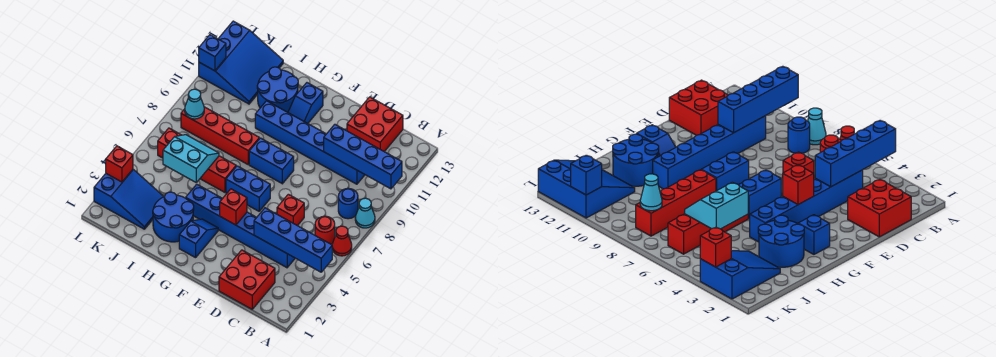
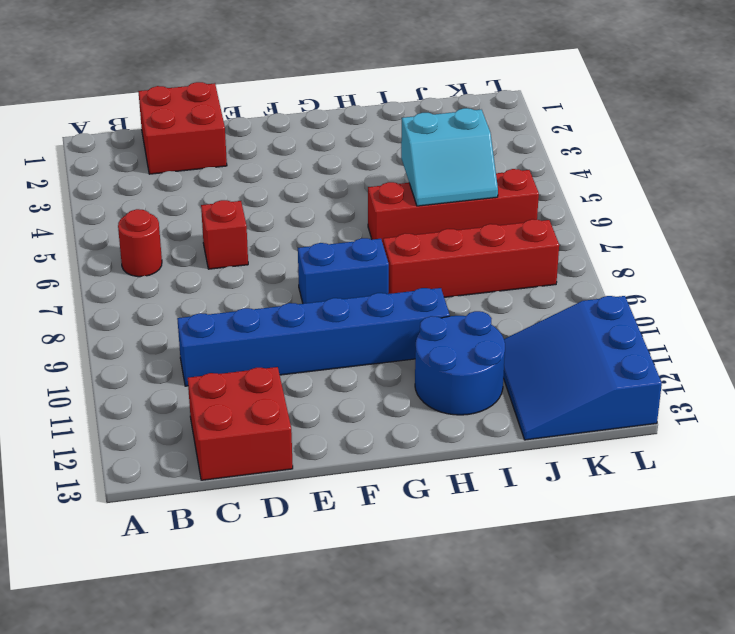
none -> red 1x1 cone [332,226,352,256]
none -> cyan 1x1 cone [355,198,375,228]
none -> blue 1x1 round brick [338,188,358,219]

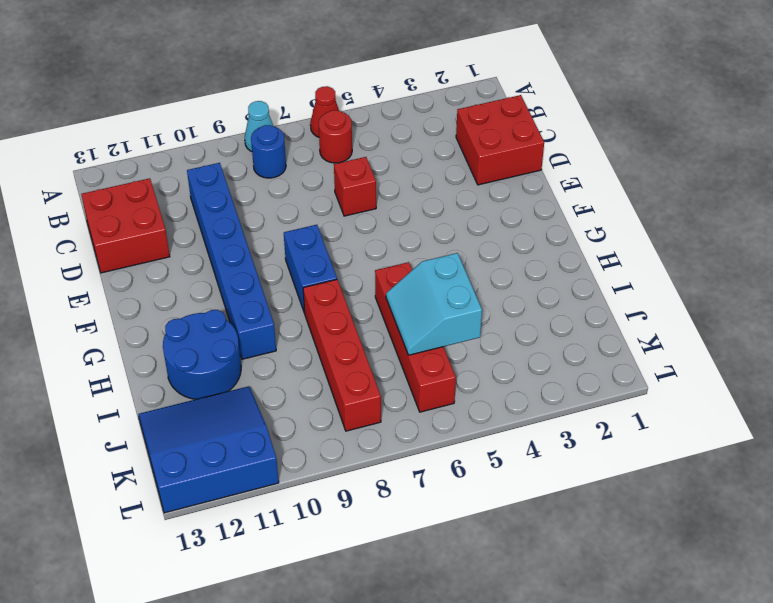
none -> blue 1x6 brick [186,184,295,268]
none -> blue 1x2 brick [226,166,270,211]
none -> blue 1x2 slope [179,219,218,258]

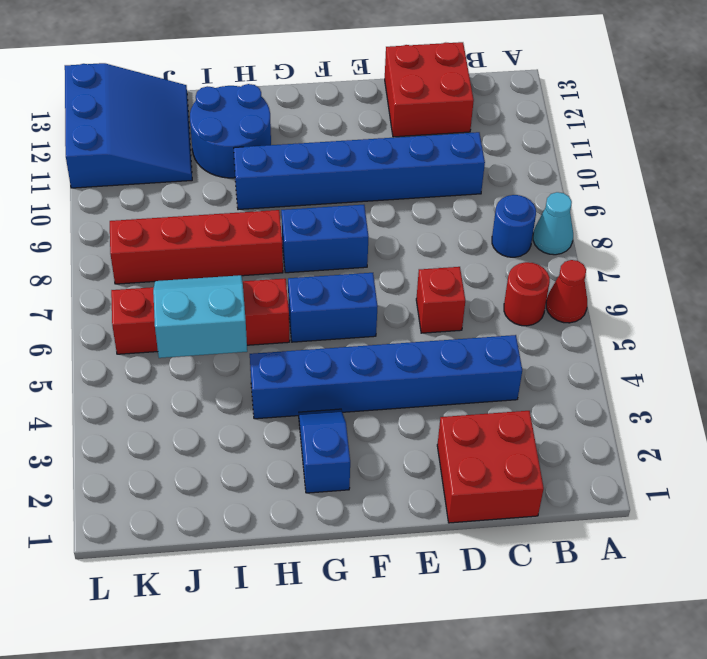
none -> blue 1x2 slope [288,83,323,123]
none -> blue 2x2 round brick [153,192,194,242]
none -> blue 2x3 slope [94,169,164,229]

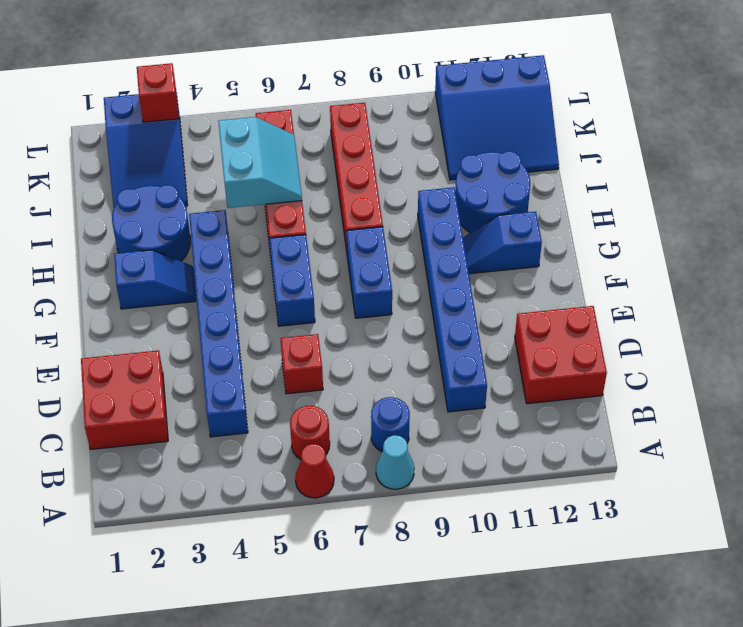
none -> blue 1x4 brick [254,208,332,272]
none -> blue 1x4 brick [324,124,402,189]
none -> red 1x1 brick [220,189,247,225]

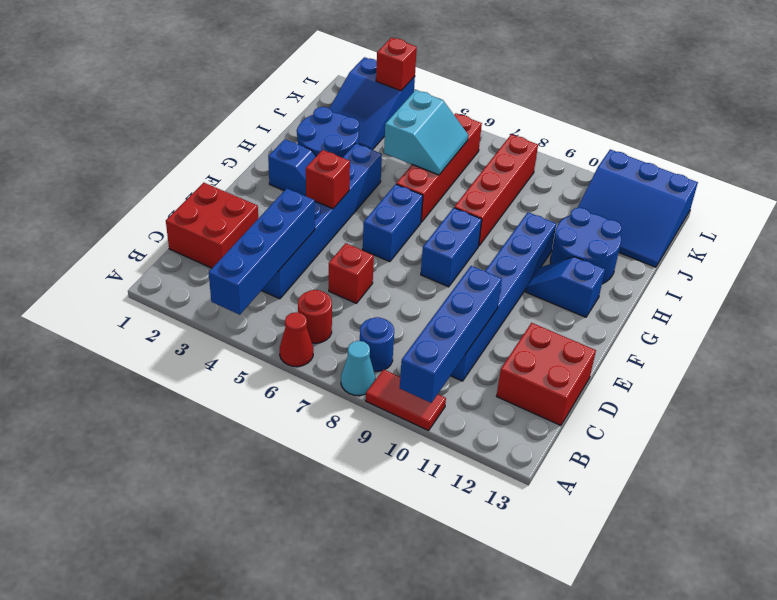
red 1x2 tile [366,370,446,431] -> none
none -> cyan 1x1 cone [185,89,204,119]
none -> blue 1x1 brick [199,35,226,71]

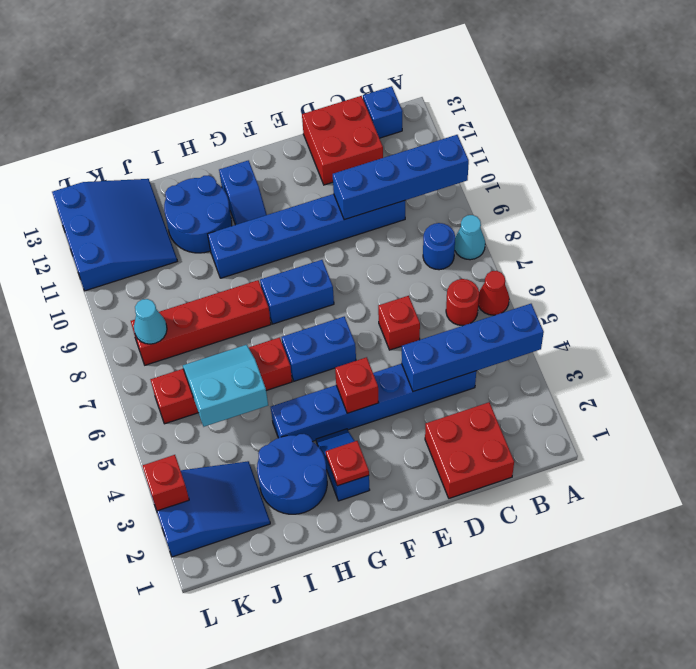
blue 1x1 brick [363,86,403,138] -> blue 1x1 brick moved to [199,35,226,71]
red 1x1 plate [326,441,369,486] -> none

